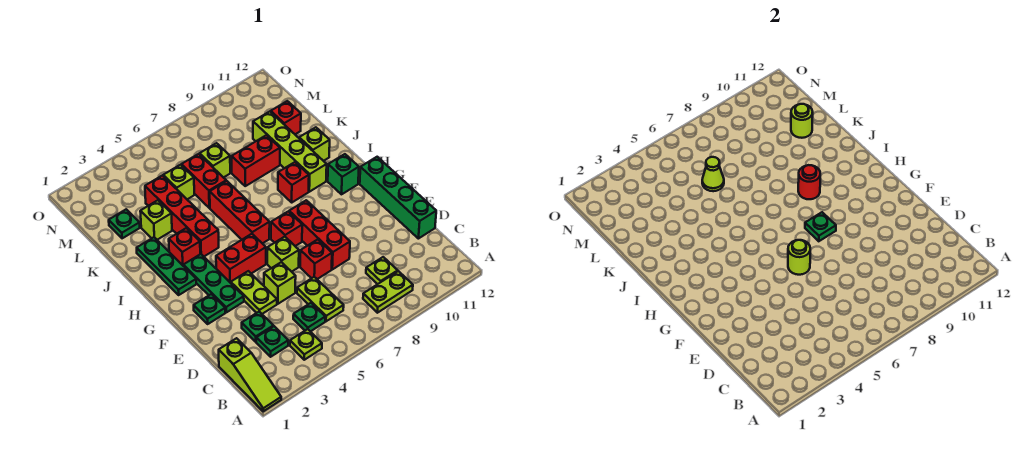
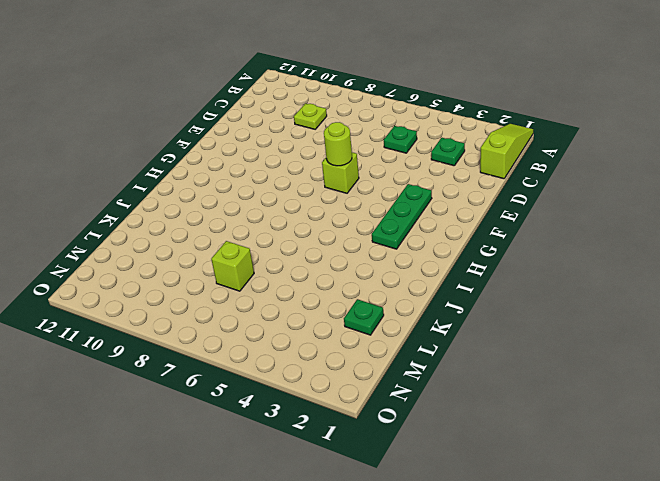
none -> lime 1x1 plate [290,329,322,360]
none -> lime 1x2 plate [363,271,413,313]
none -> lime 1x2 plate [297,277,344,321]
none -> green 1x1 plate [242,312,273,342]

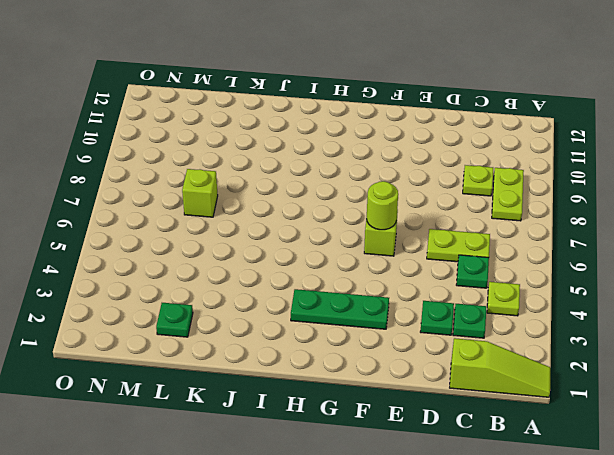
none -> green 1x4 brick [360,157,436,239]
none -> lime 1x2 plate [231,271,277,314]
none -> lime 1x1 brick [264,262,296,304]
none -> red 1x1 brick [300,239,332,279]

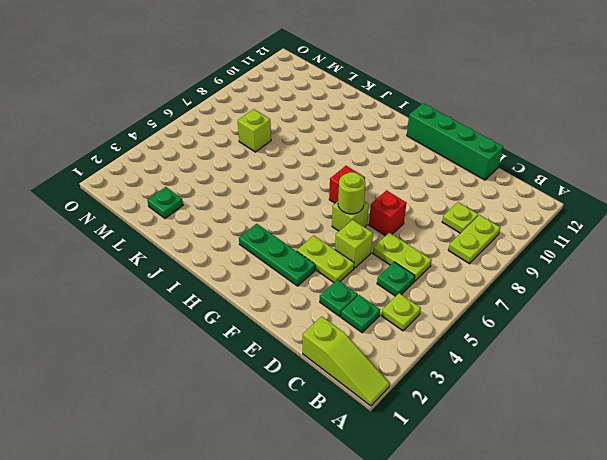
none -> red 1x3 brick [289,200,350,269]
none -> green 1x1 plate [194,294,225,324]
none -> red 1x2 brick [216,234,266,283]
none -> green 1x3 plate [137,237,196,295]

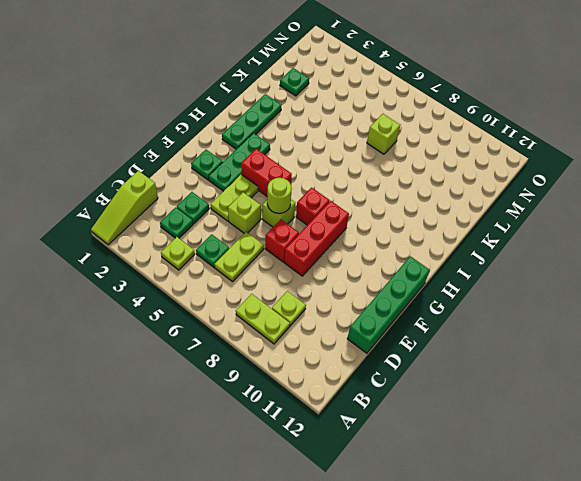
none -> red 1x3 brick [210,181,270,244]
none -> green 1x1 brick [328,154,359,194]
none -> red 1x1 brick [169,228,200,265]
none -> red 1x4 brick [145,176,219,256]

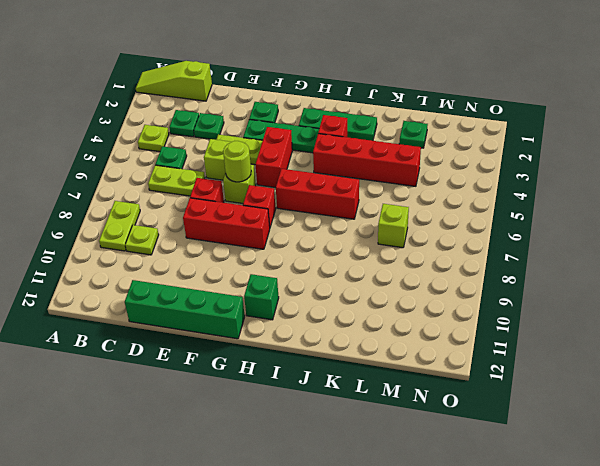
none -> red 1x1 brick [278,162,309,202]
none -> lime 1x4 brick [253,112,327,192]
none -> lime 1x1 brick [299,127,330,161]
none -> lime 1x1 brick [140,200,172,240]

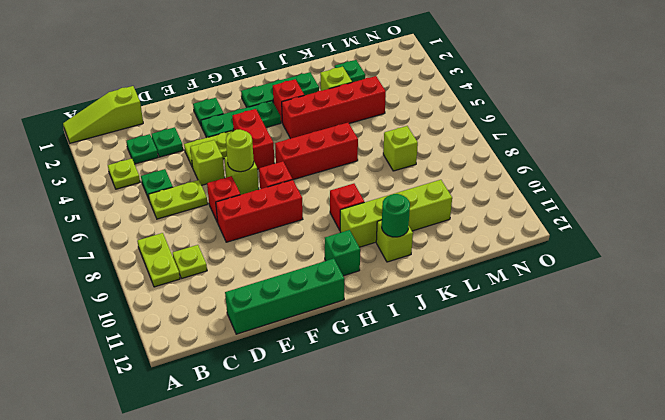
green 1x1 round brick [382,194,410,237] -> none
none -> red 1x2 brick [181,154,226,208]
none -> red 1x2 brick [232,135,280,186]
none -> lime 1x1 brick [163,165,194,199]
none -> red 1x1 brick [271,101,301,134]

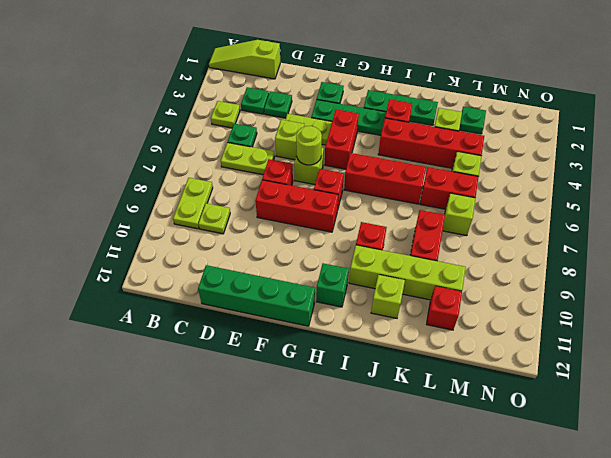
none -> green 1x1 plate [805,212,836,241]
none -> red 1x1 round brick [798,165,820,199]
none -> lime 1x1 cone [702,157,724,191]
none -> lime 1x1 round brick [791,104,813,138]

